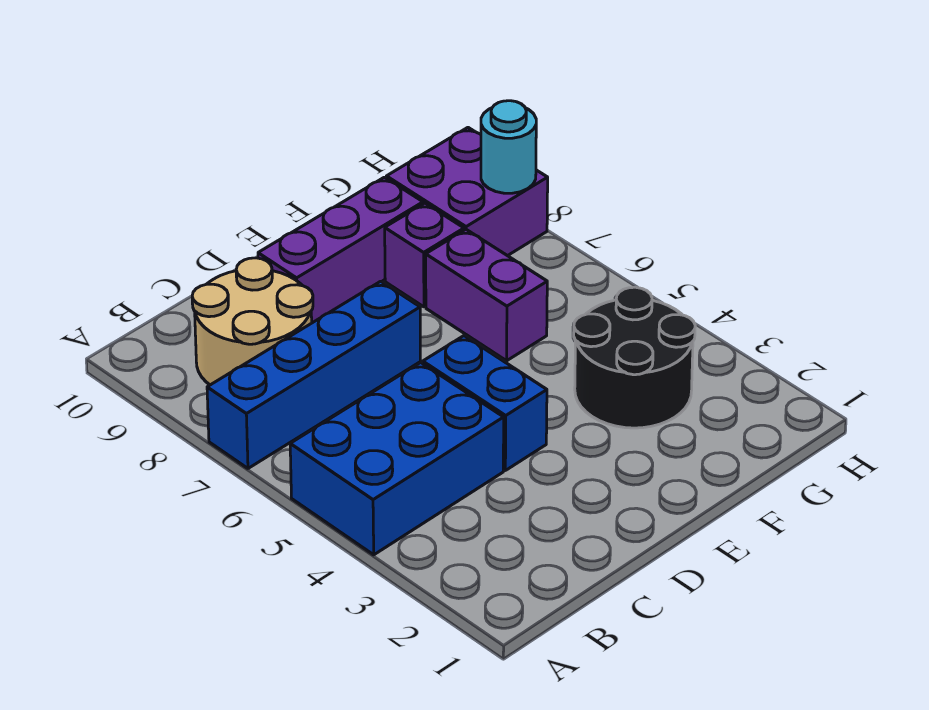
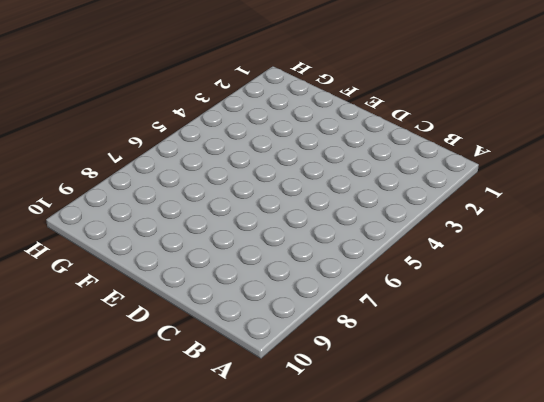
none -> blue 2x3 brick [290,363,504,555]
none -> blue 1x4 brick [207,281,420,468]

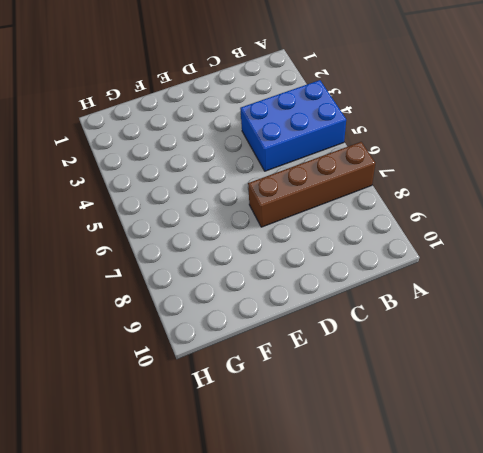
brown 1x4 brick [248,142,375,227] -> blue 1x4 brick [207,281,420,468]
none -> tan 2x2 round brick [192,258,313,385]
none -> blue 1x2 brick [423,336,547,470]

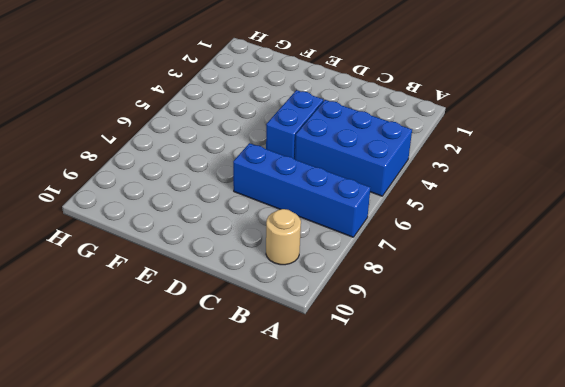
tan 1x1 round brick [266,209,301,265] -> tan 2x2 round brick [192,258,313,385]
none -> purple 1x3 brick [258,177,423,323]
none -> black 2x2 round brick [574,287,695,428]

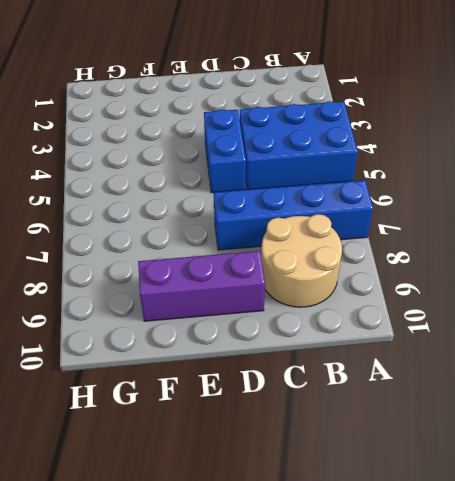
none -> black 2x2 round brick [574,287,695,428]
none -> purple 1x2 brick [426,230,547,361]

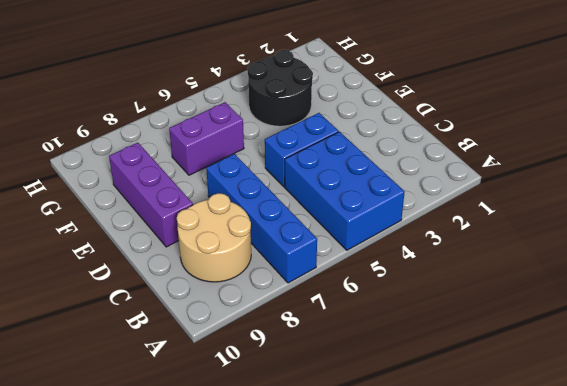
none -> purple 1x1 brick [385,203,464,307]
none -> purple 2x2 brick [386,128,548,256]

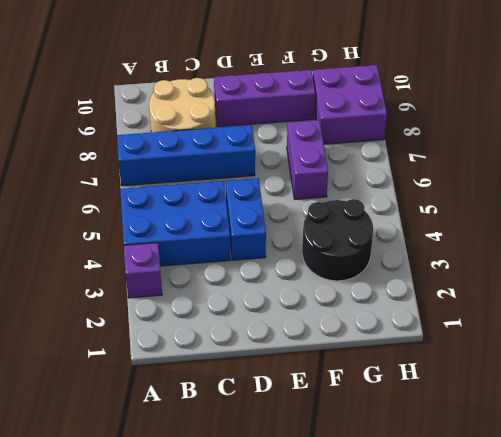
purple 1x1 brick [124,243,162,298] -> purple 1x1 brick moved to [385,203,464,307]
none -> cyan 1x1 round brick [481,101,536,193]

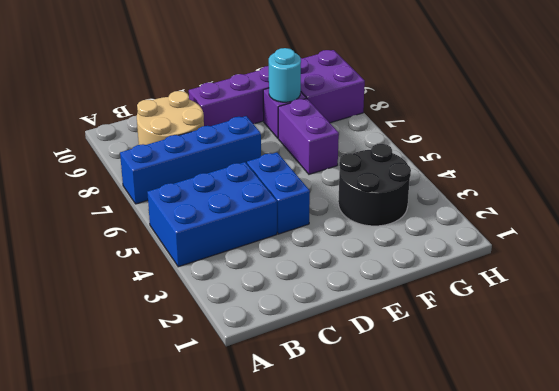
cyan 1x1 round brick [269,48,301,102] -> cyan 1x1 round brick moved to [481,101,536,193]

